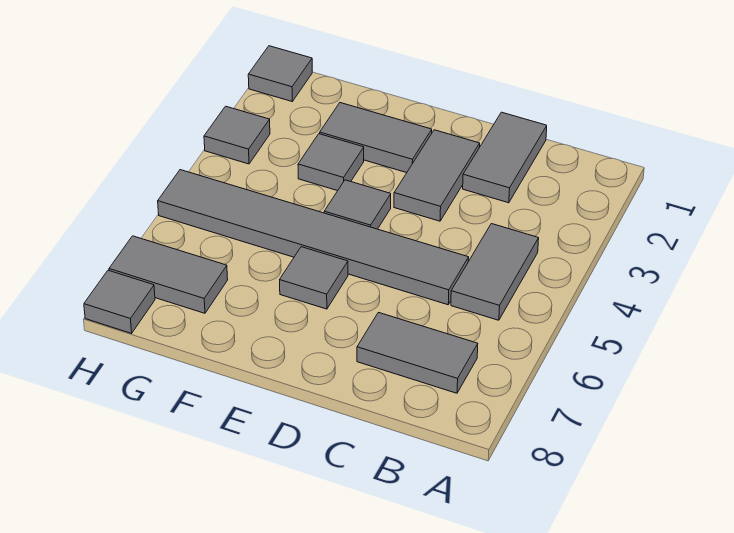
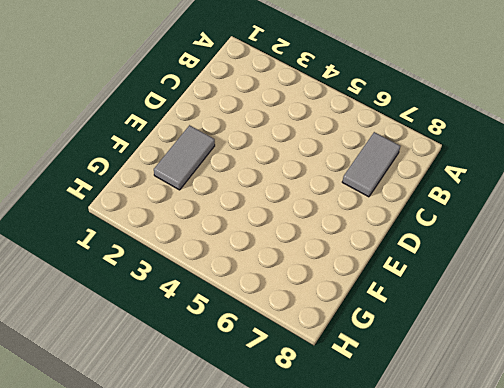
none -> grey 1x2 tile [451,224,539,320]
none -> grey 1x2 tile [463,112,547,203]
none -> grey 1x6 tile [158,170,469,305]

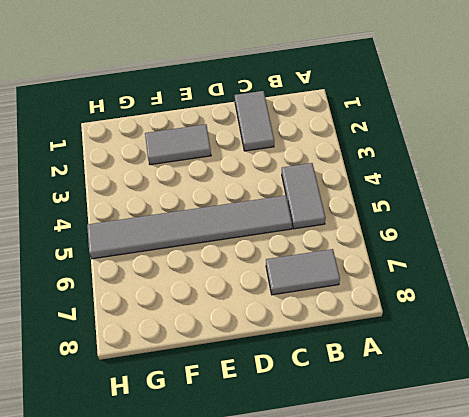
none -> grey 1x2 tile [394,130,480,221]
none -> grey 1x1 tile [324,180,391,229]
none -> grey 1x1 tile [280,247,348,309]

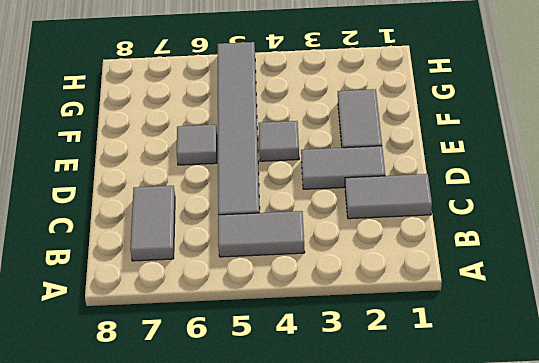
none -> grey 1x1 tile [298,134,364,191]
none -> grey 1x2 tile [109,236,228,313]
none -> grey 1x1 tile [248,46,312,101]

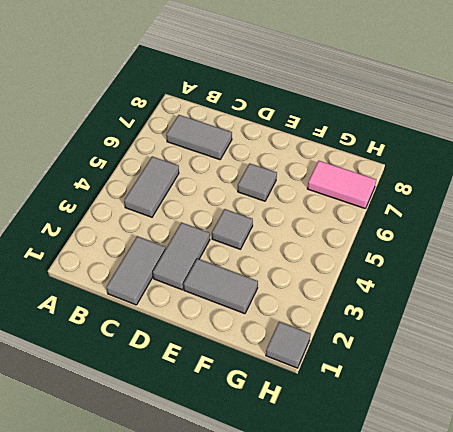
pink 1x2 tile [307,161,376,208] -> grey 1x2 tile [109,236,228,313]
none -> grey 1x6 tile [158,170,469,305]
none -> grey 1x1 tile [298,134,364,191]
none -> grey 1x1 tile [204,106,270,164]

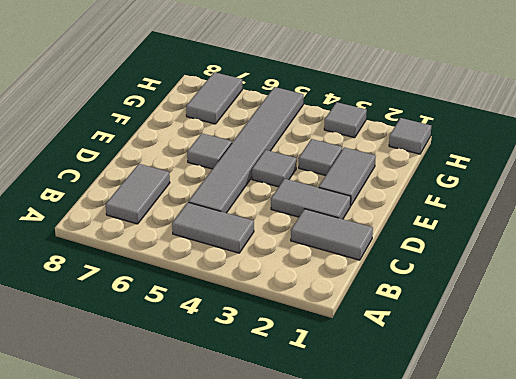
none -> grey 1x1 tile [84,270,155,333]

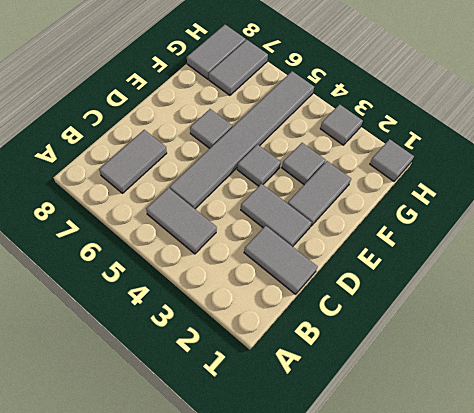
grey 1x2 tile [187,25,246,79] -> grey 1x1 tile [84,270,155,333]

